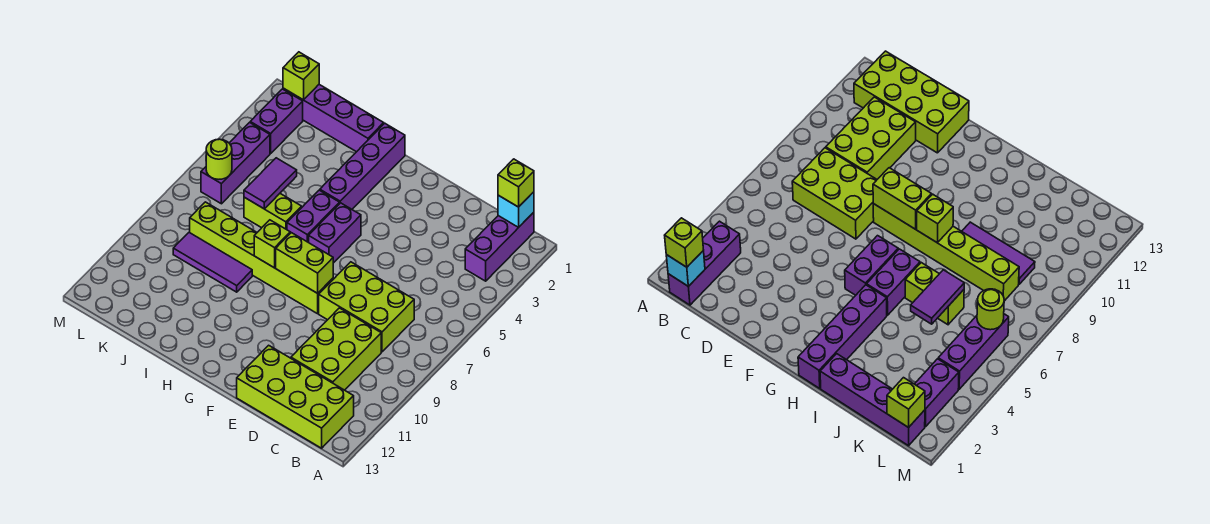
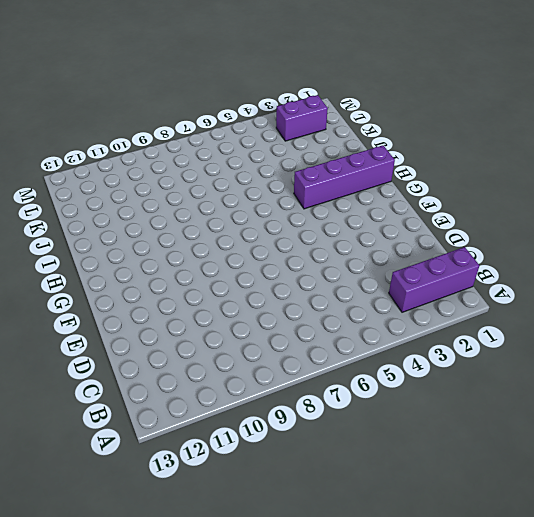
none -> lime 2x4 brick [237,345,354,448]
none -> lime 2x3 brick [319,262,414,352]
none -> lime 2x3 brick [291,308,381,390]

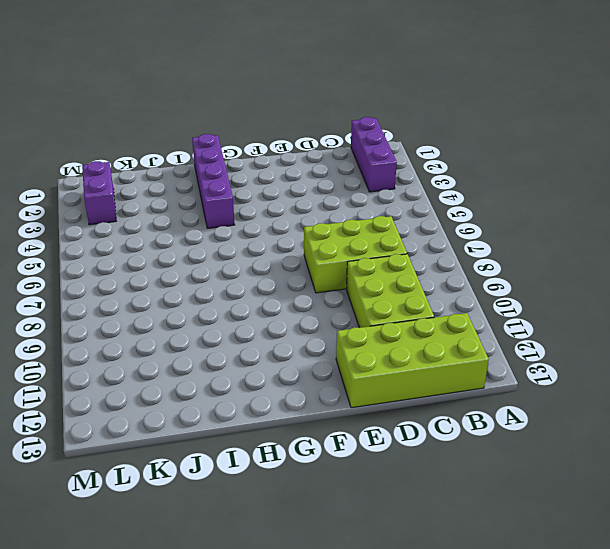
none -> lime 1x6 brick [190,202,333,314]
none -> purple 1x2 brick [309,203,361,263]
none -> purple 1x2 brick [287,190,340,243]

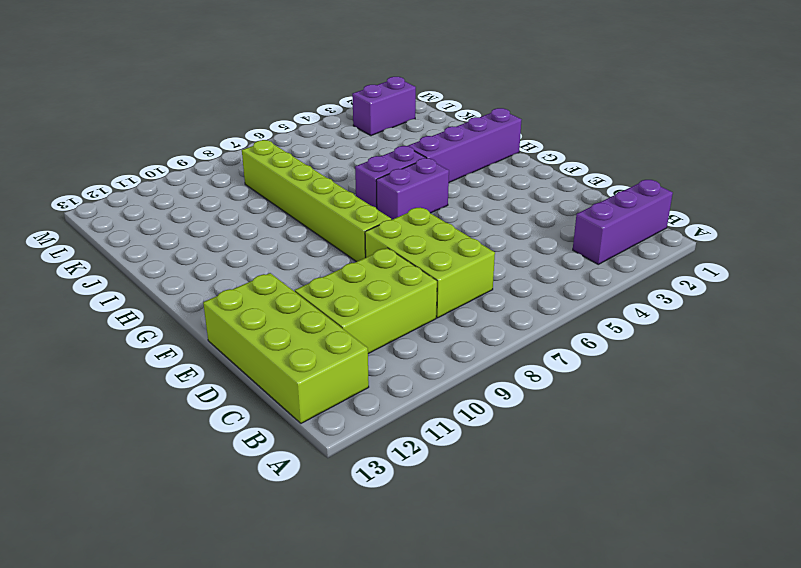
none -> purple 1x4 brick [283,85,384,152]
none -> lime 1x2 brick [244,194,302,230]
none -> purple 1x3 tile [173,232,252,292]

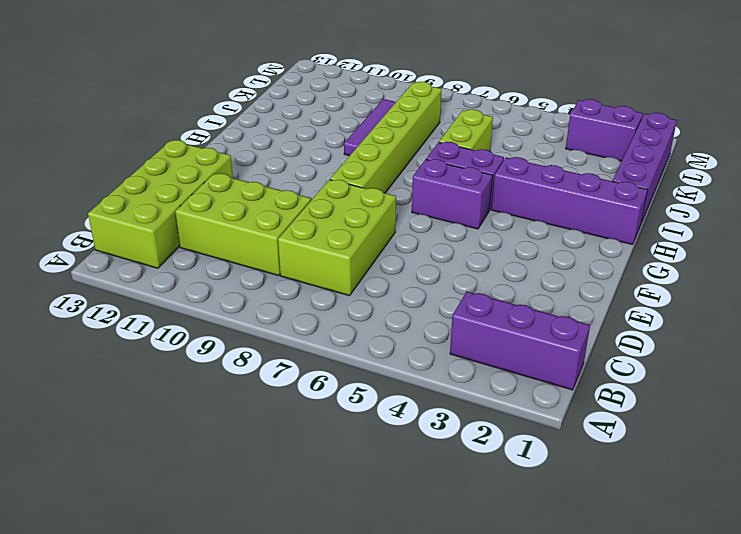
none -> purple 1x3 brick [201,123,270,204]
none -> cyan 1x1 brick [498,192,534,228]
none -> lime 1x2 brick [276,233,333,293]

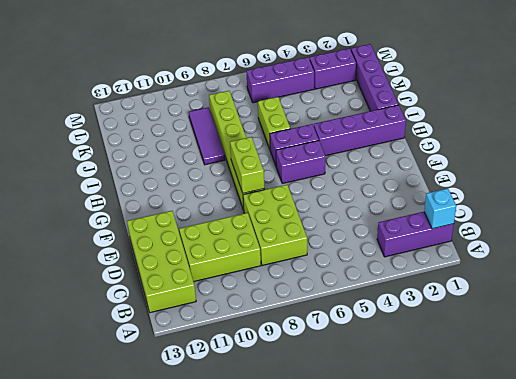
none -> lime 1x1 brick [254,220,290,268]
none -> purple 1x2 tile [244,158,297,209]
none -> lime 1x1 brick [283,52,319,100]

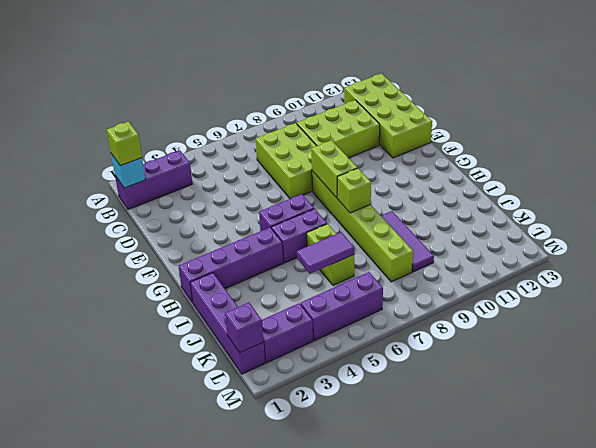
purple 1x1 brick [225,302,264,353] -> lime 1x1 brick [283,52,319,100]
none -> lime 1x1 round brick [206,139,232,179]

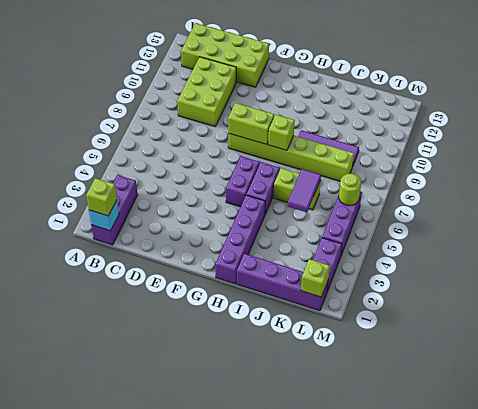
none -> lime 2x3 brick [319,262,414,352]

